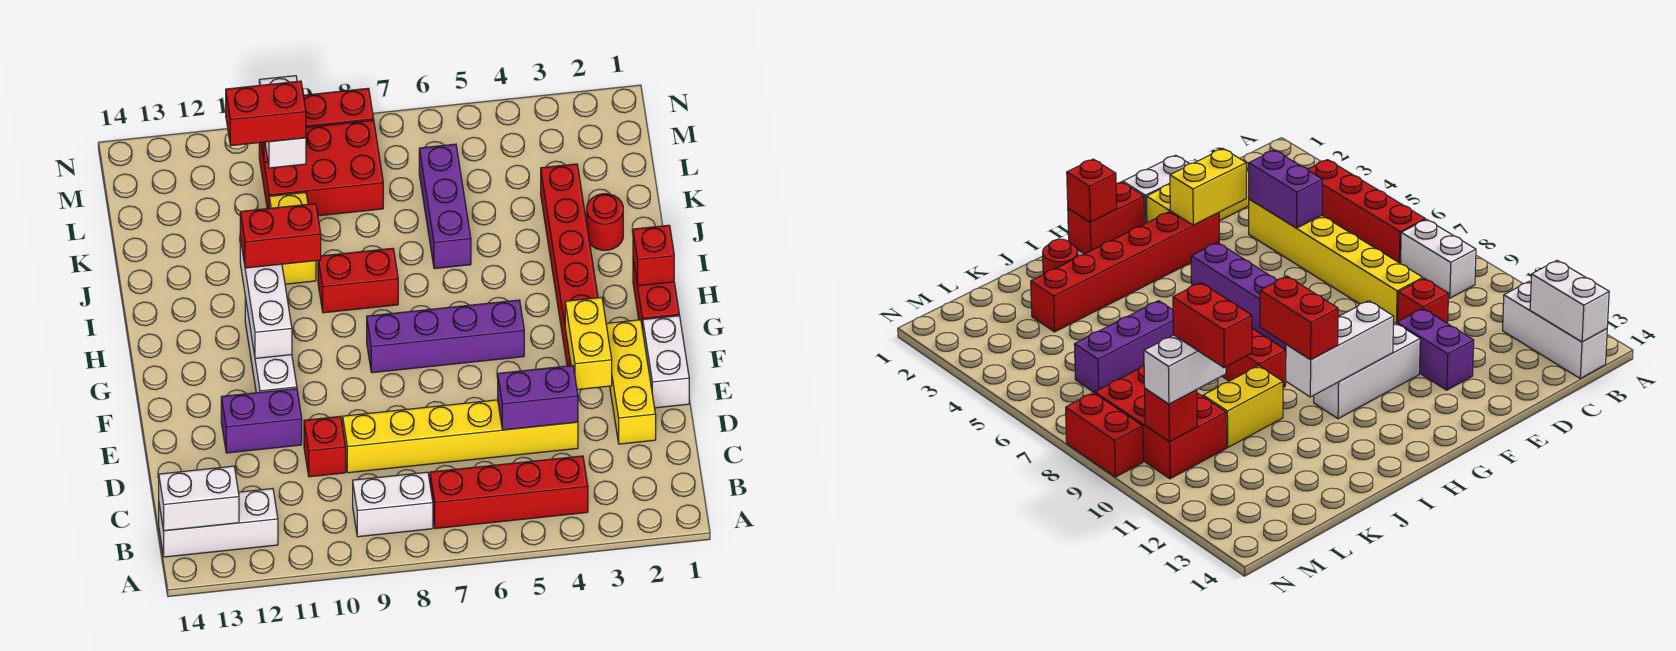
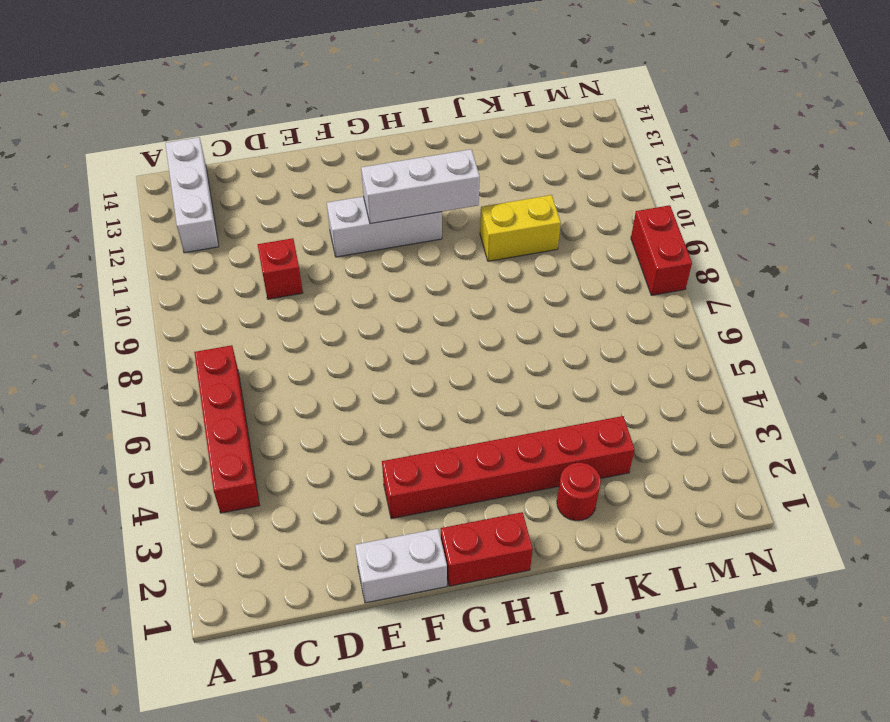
none -> white 1x2 brick [353,472,433,537]
none -> yellow 1x3 brick [606,320,656,444]
none -> yellow 1x6 brick [343,400,578,473]

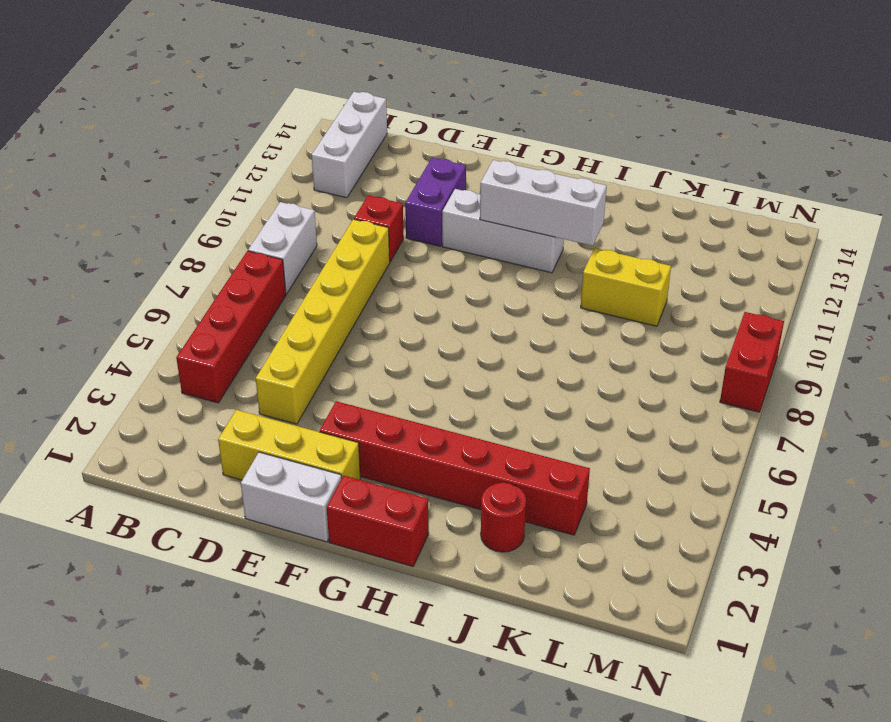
none -> purple 1x4 brick [367,300,524,373]
none -> red 1x2 brick [318,248,398,313]
none -> purple 1x3 brick [419,144,471,269]

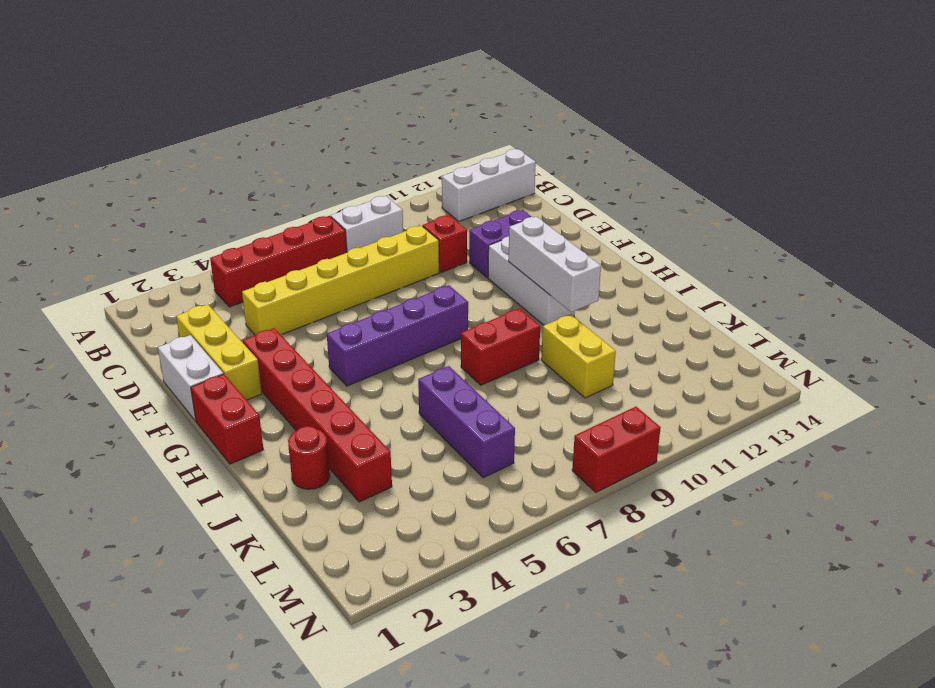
none -> red 2x3 brick [259,120,383,216]
none -> white 1x2 brick [159,466,239,531]
none -> purple 1x2 brick [498,366,578,430]

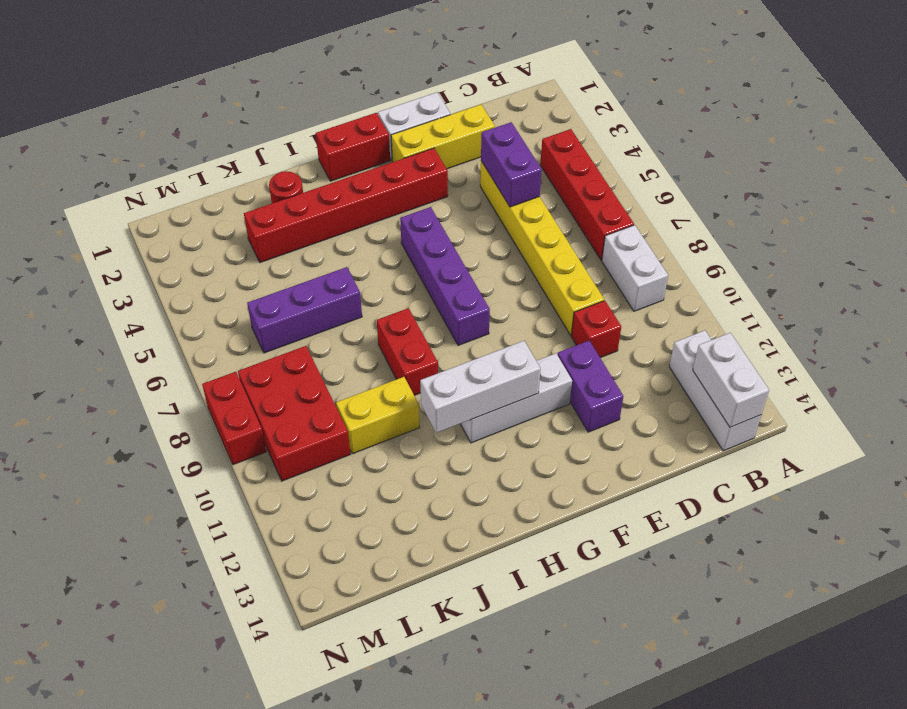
none -> yellow 1x2 brick [565,297,612,390]
none -> red 1x1 brick [633,225,674,286]
none -> red 1x1 brick [1145,389,1197,442]

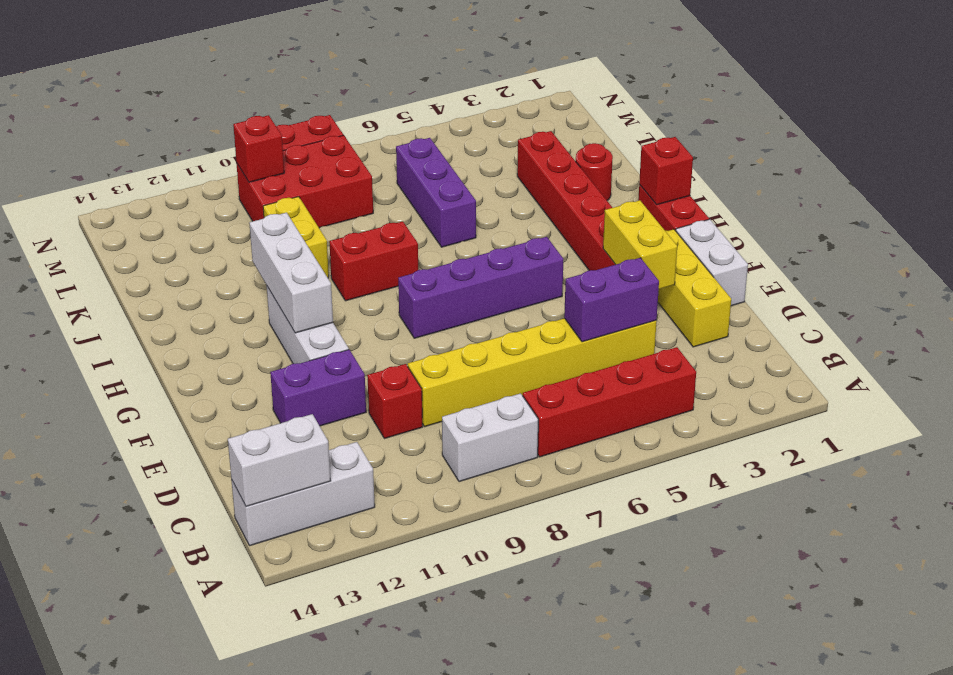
none -> red 1x2 brick [240,204,321,268]
none -> white 1x2 brick [259,76,306,168]
none -> red 1x2 brick [226,81,306,146]

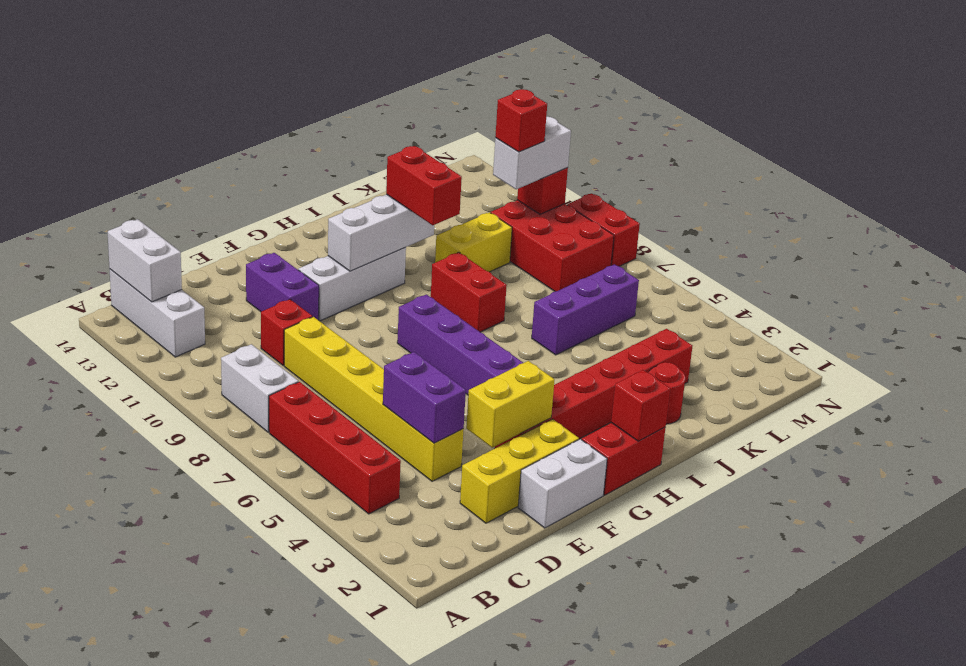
red 1x1 brick [495,89,547,152] -> red 1x2 brick [226,81,306,146]

